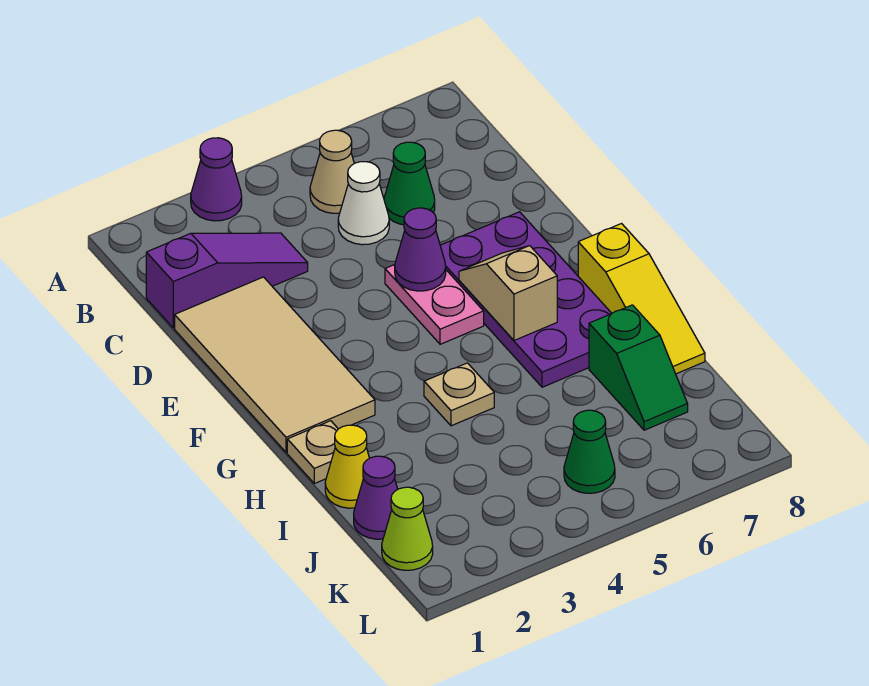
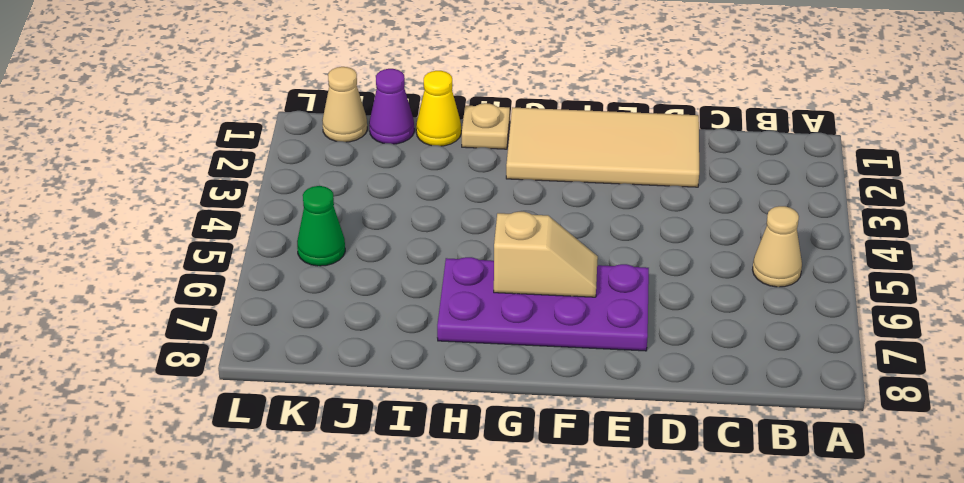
tan 1x1 cone [322,67,367,142] -> lime 1x1 cone [382,487,433,570]
none -> purple 1x1 cone [191,138,242,221]
none -> purple 1x3 slope [146,233,308,328]
none -> white 1x1 cone [338,162,389,245]

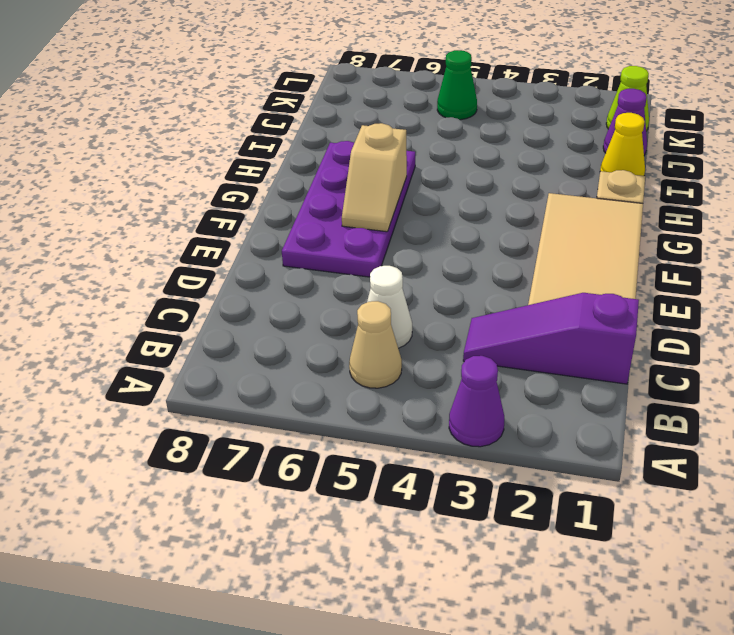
none -> green 1x1 cone [384,142,435,225]
none -> pink 1x2 plate [385,265,484,344]
none -> yellow 1x3 slope [578,224,705,374]

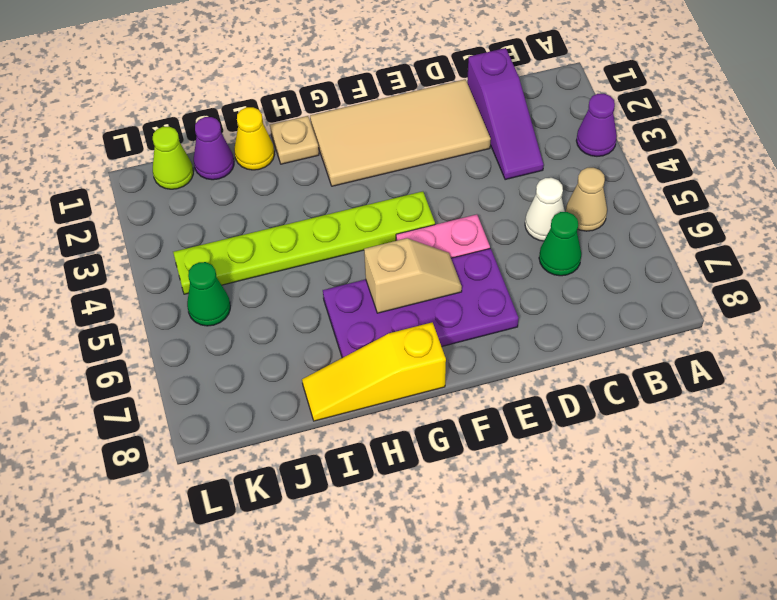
lime 1x6 plate [173,191,435,294] -> tan 1x1 plate [424,363,494,426]
none -> green 1x2 slope [589,305,688,430]
none -> purple 1x1 cone [395,208,446,291]

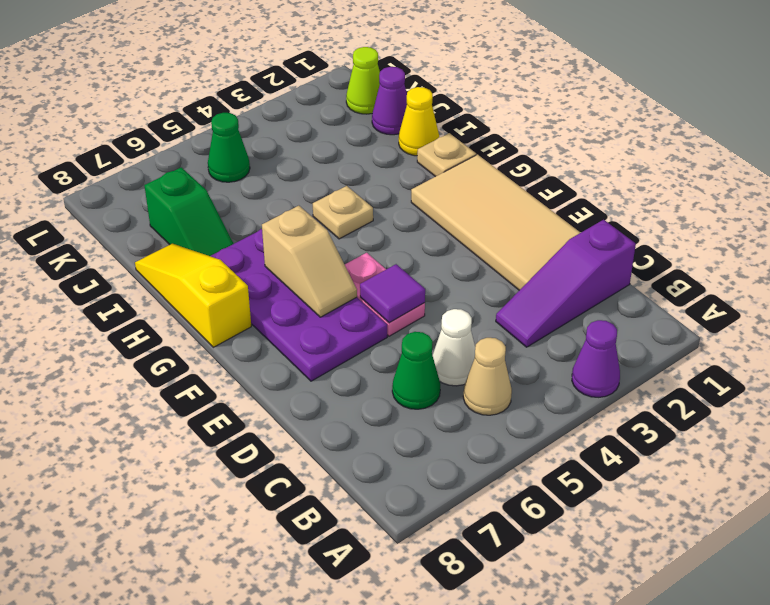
purple 1x1 tile [360,264,425,323] -> purple 1x1 cone [395,208,446,291]
green 1x2 slope [144,167,234,256] -> green 1x2 slope turned to [589,305,688,430]

